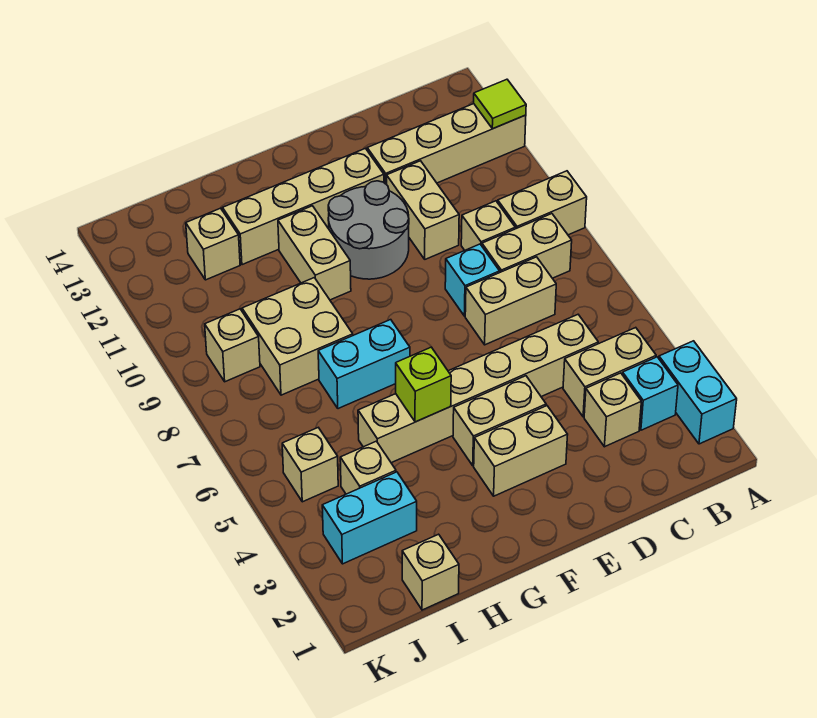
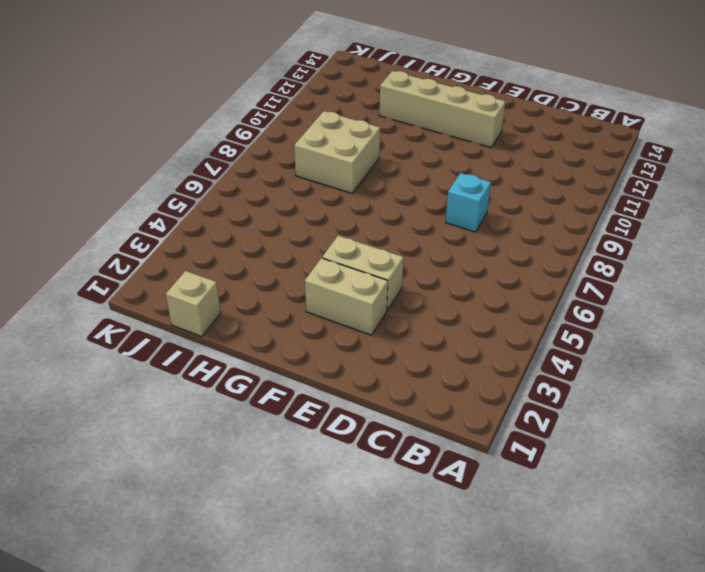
none -> cyan 1x2 brick [659,341,737,444]
none -> tan 1x2 brick [498,171,587,235]
none -> tan 1x4 brick [367,104,526,185]

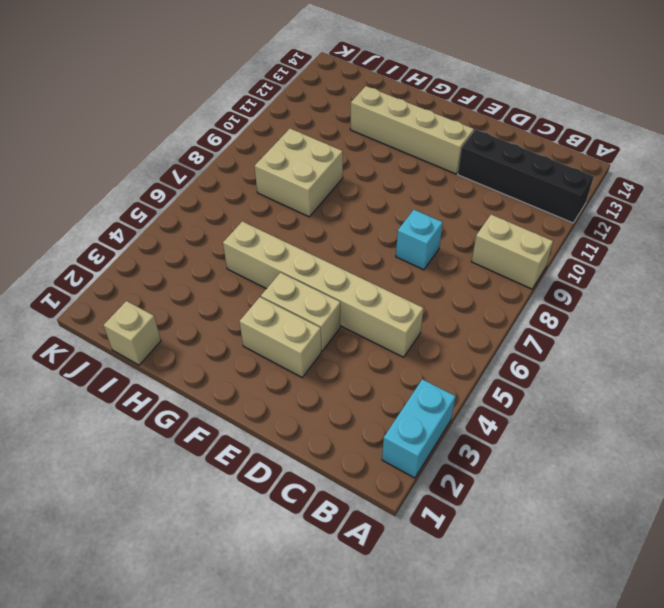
black 1x4 brick [458,129,594,223] -> tan 1x4 brick [367,104,526,185]
none -> cyan 1x1 brick [622,357,678,430]
none -> tan 1x2 brick [563,328,656,417]
none -> tan 1x2 brick [482,214,572,278]

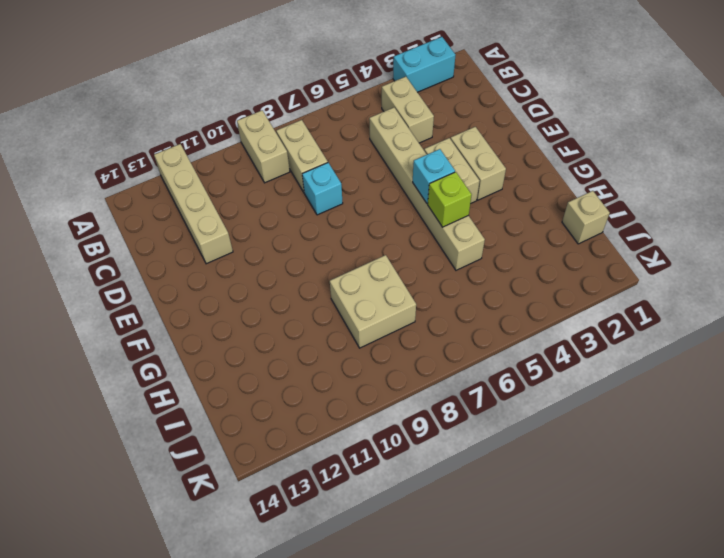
cyan 1x1 brick [413,149,455,204] -> cyan 1x1 brick moved to [622,357,678,430]
none -> tan 1x1 brick [584,373,641,447]
none -> tan 1x2 brick [465,257,556,345]
none -> tan 1x1 brick [461,201,515,250]

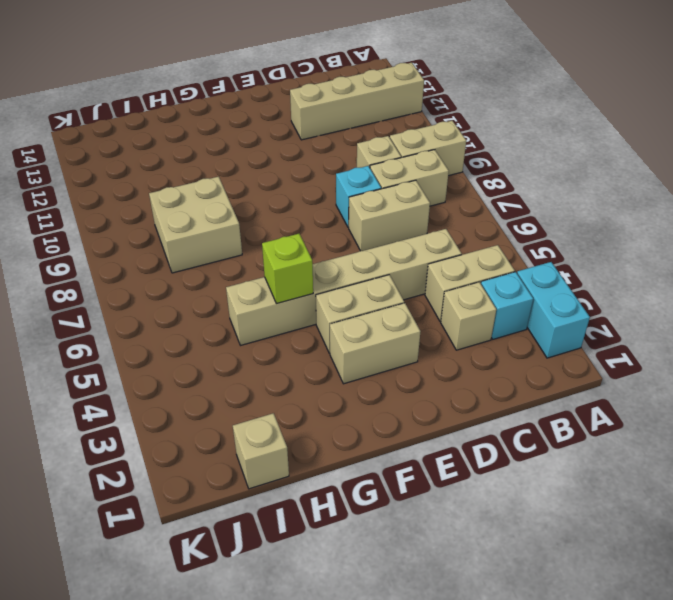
none -> tan 1x2 brick [387,161,459,259]
none -> grey 2x2 round brick [328,181,409,279]
none -> tan 1x4 brick [223,148,384,265]

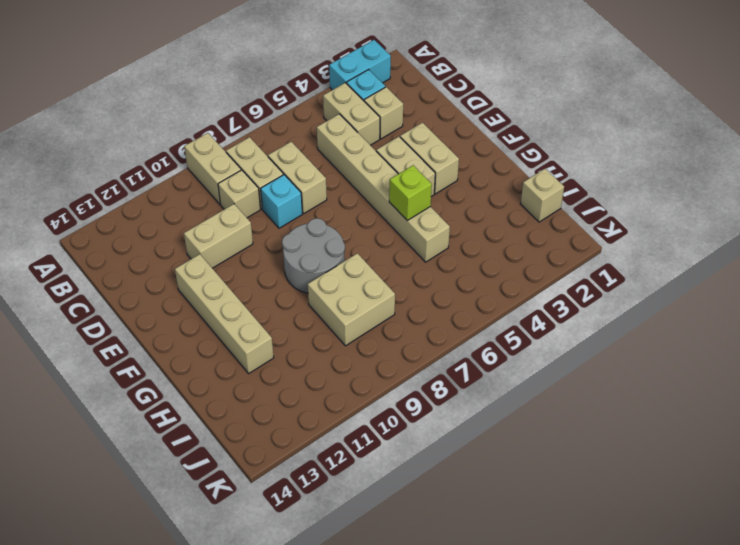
grey 2x2 round brick [282,218,345,293] -> grey 2x2 round brick moved to [328,181,409,279]
none -> tan 1x4 brick [367,104,526,185]
none -> cyan 1x2 brick [318,320,410,409]
none -> tan 1x2 brick [278,206,351,300]

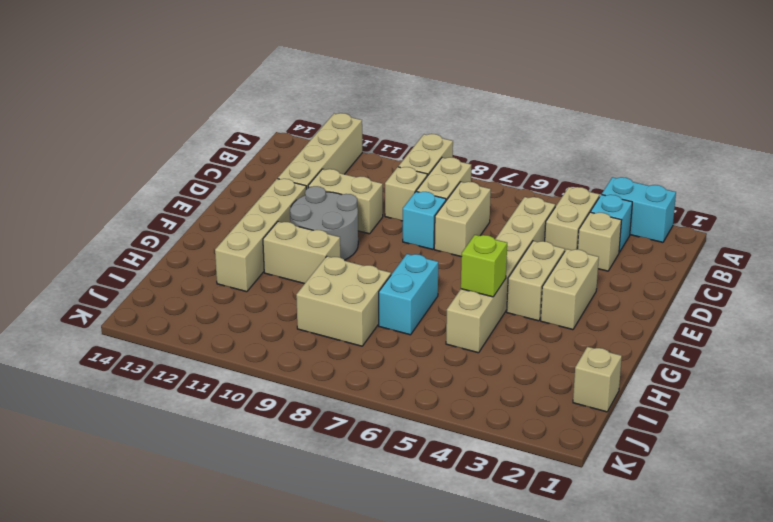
none -> cyan 1x2 brick [322,472,417,564]
none -> tan 1x1 brick [340,441,396,494]
none -> tan 1x1 brick [186,208,240,280]

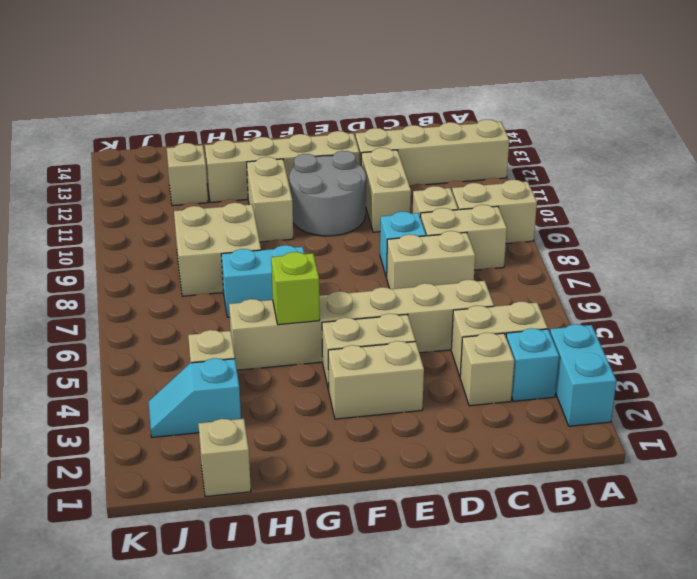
cyan 1x2 slope [148,358,241,437] -> cyan 1x2 brick [322,472,417,564]
none -> tan 1x1 brick [282,428,338,502]
none -> tan 1x1 brick [205,309,260,382]
none -> lime 1x1 tile [474,79,526,129]

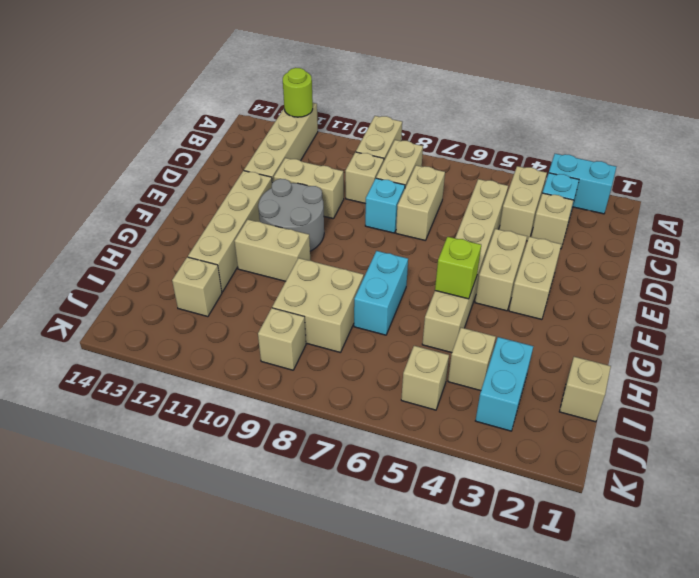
lime 1x1 round brick [283,68,313,117] -> lime 1x1 tile [474,79,526,129]

